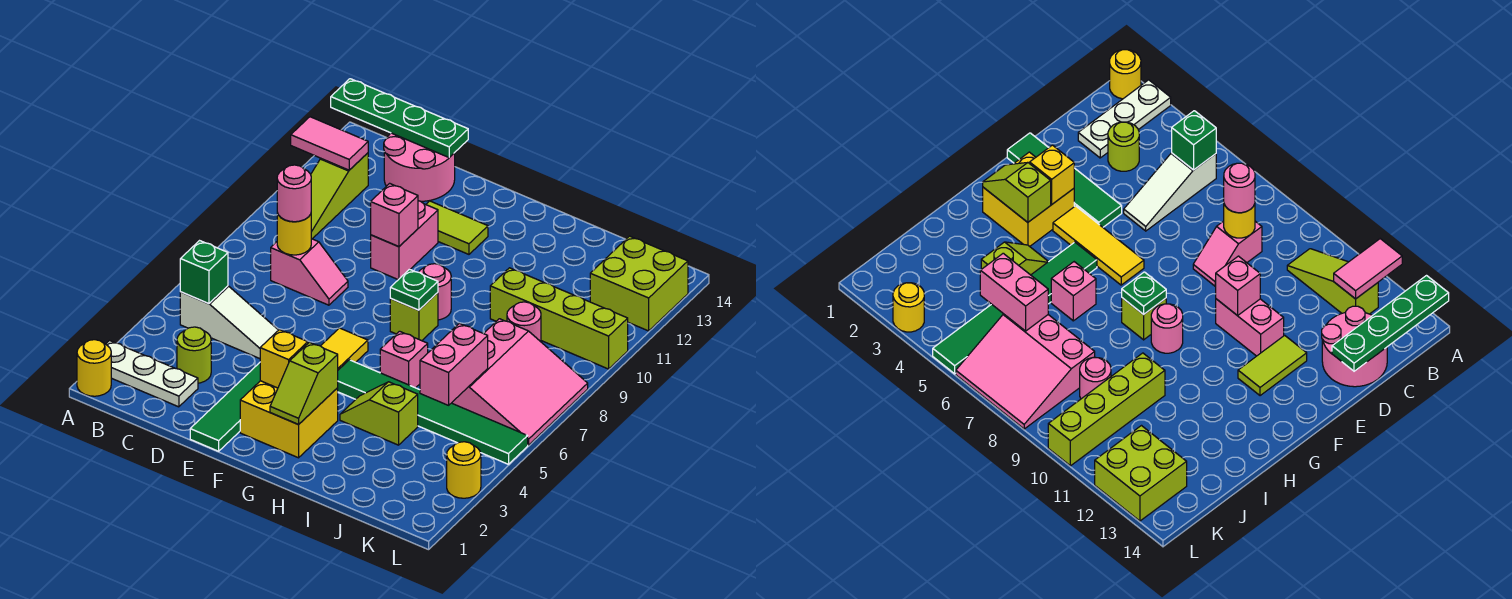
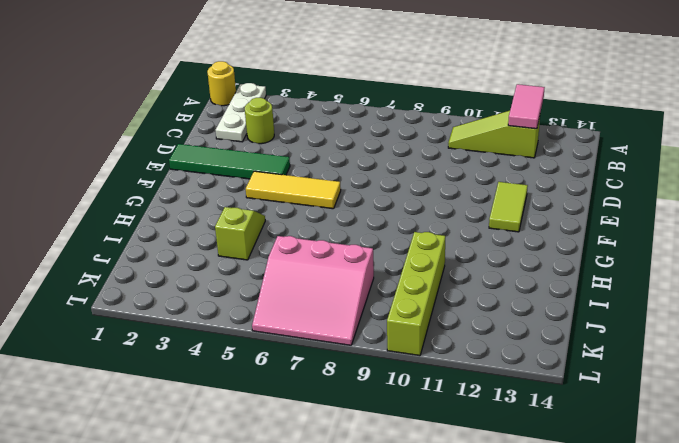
none -> white 1x3 slope [180,286,278,359]
none -> pink 1x2 slope [271,239,348,305]
none -> pink 2x2 round brick [384,133,455,201]
none -> pink 1x2 brick [371,201,438,280]

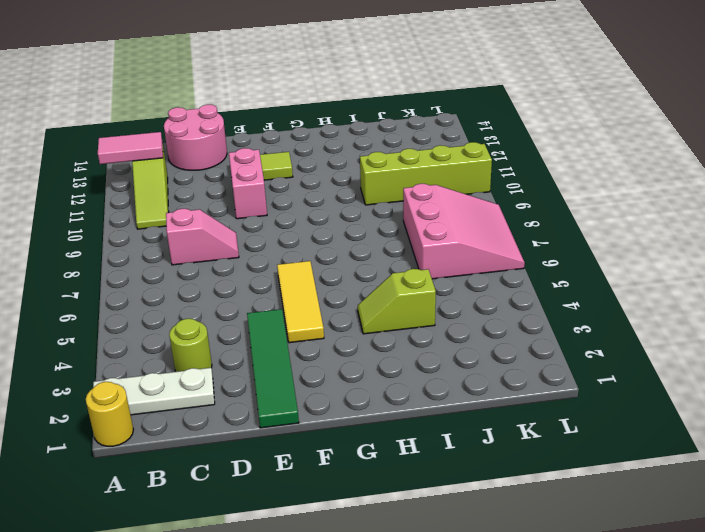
none -> white 1x3 slope [180,286,278,359]
none -> yellow 2x2 brick [240,381,338,458]
none -> green 1x6 tile [338,360,528,464]
none -> lime 1x1 brick [390,293,438,341]

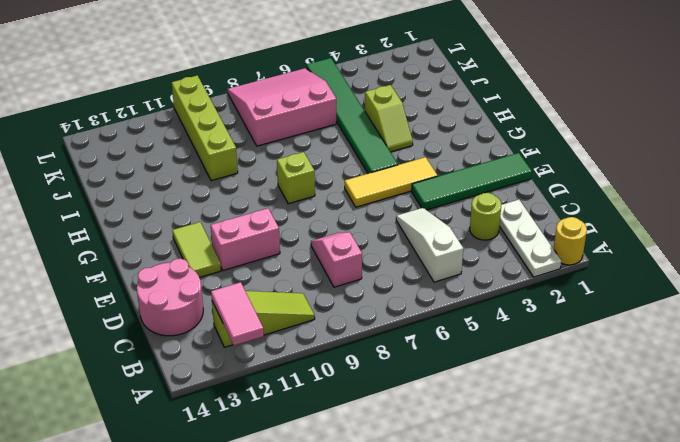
none -> yellow 2x2 brick [240,381,338,458]
none -> pink 1x1 round brick [419,264,451,320]
none -> pink 1x1 brick [380,331,428,388]
none -> pink 1x1 round brick [507,302,541,342]

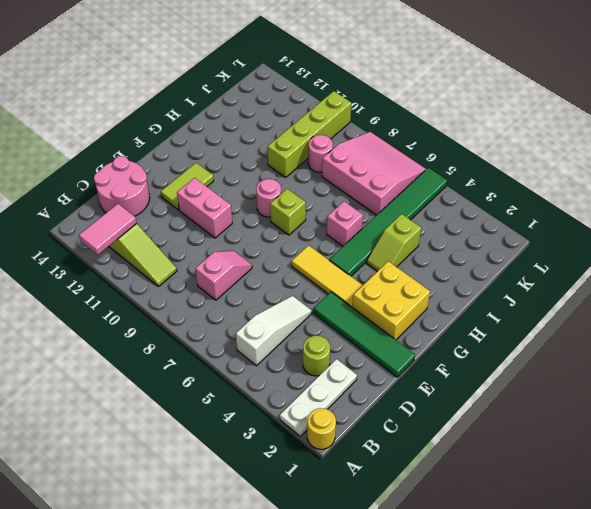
none -> lime 2x2 brick [590,236,688,331]
none -> yellow 1x1 round brick [447,442,481,498]
none -> green 1x4 plate [331,79,468,157]
none -> green 1x1 brick [180,241,228,304]

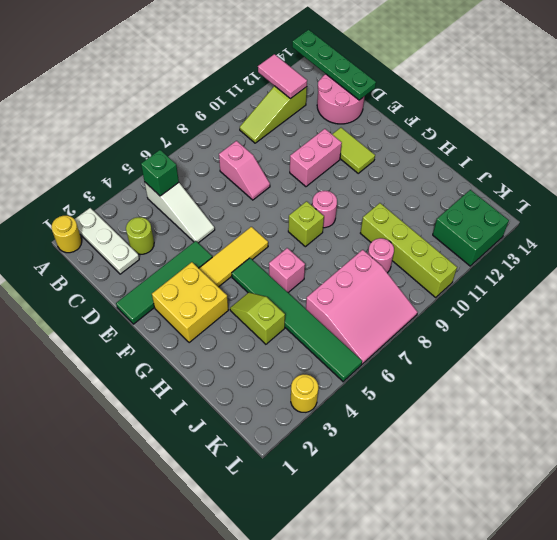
green 2x2 brick [433,190,509,266] -> lime 2x2 brick [590,236,688,331]
none -> yellow 1x1 round brick [277,213,311,255]
none -> pink 1x1 brick [371,183,418,247]
none -> yellow 1x1 brick [260,330,308,388]
none -> lime 1x2 slope [270,342,338,425]

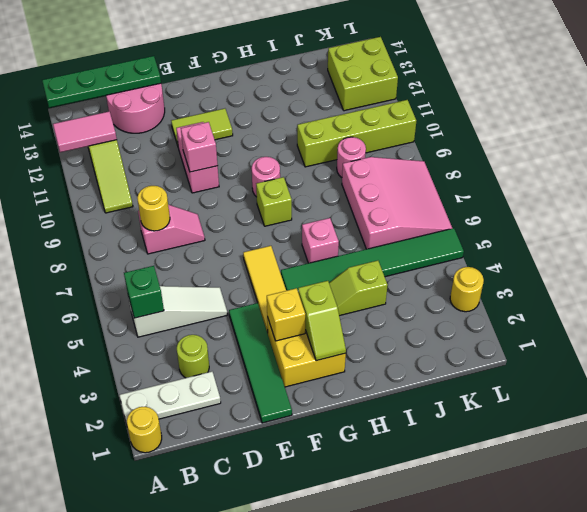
none -> green 1x1 plate [390,269,438,310]
none -> pink 1x2 brick [420,323,488,405]
none -> pink 1x1 round brick [277,165,311,222]

